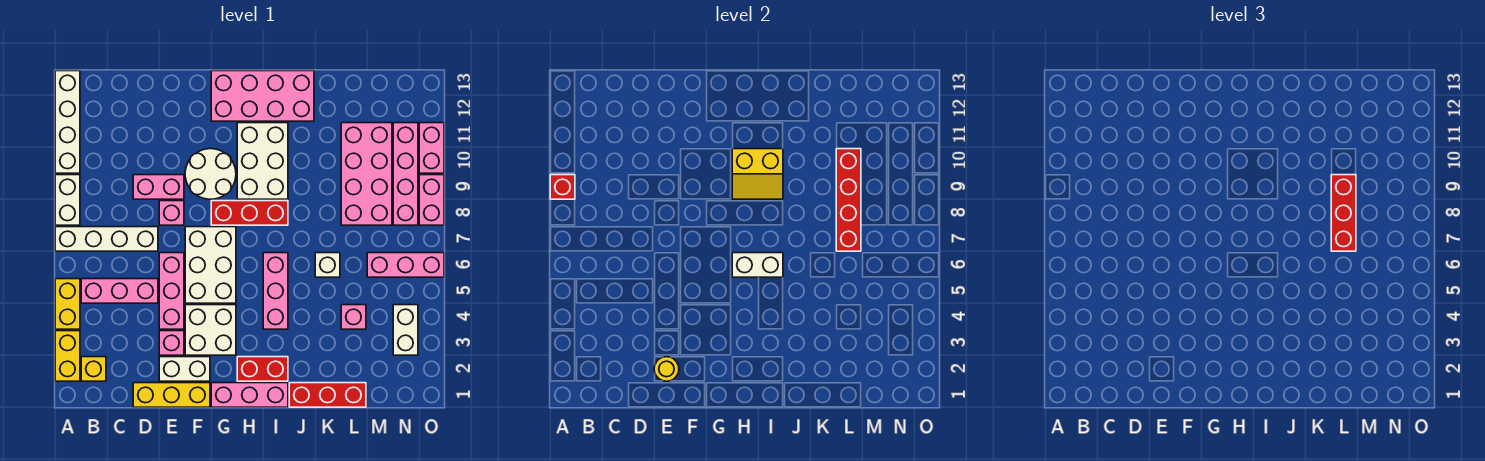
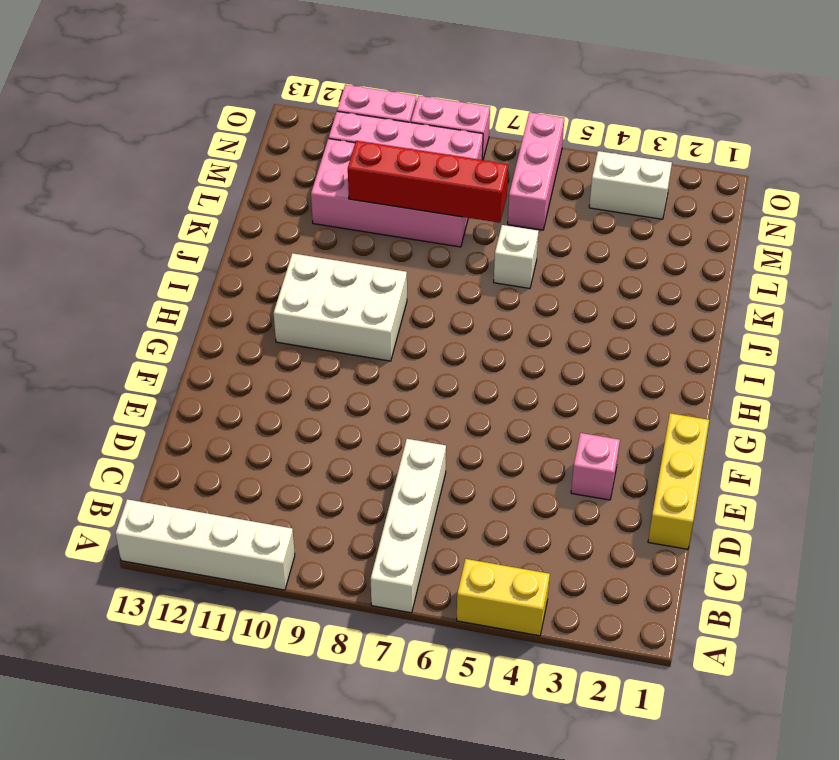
none -> yellow 1x2 brick [55,331,80,381]
none -> white 1x2 brick [55,175,80,225]
none -> yellow 1x1 brick [81,357,106,381]
none -> pink 1x3 brick [81,279,158,303]

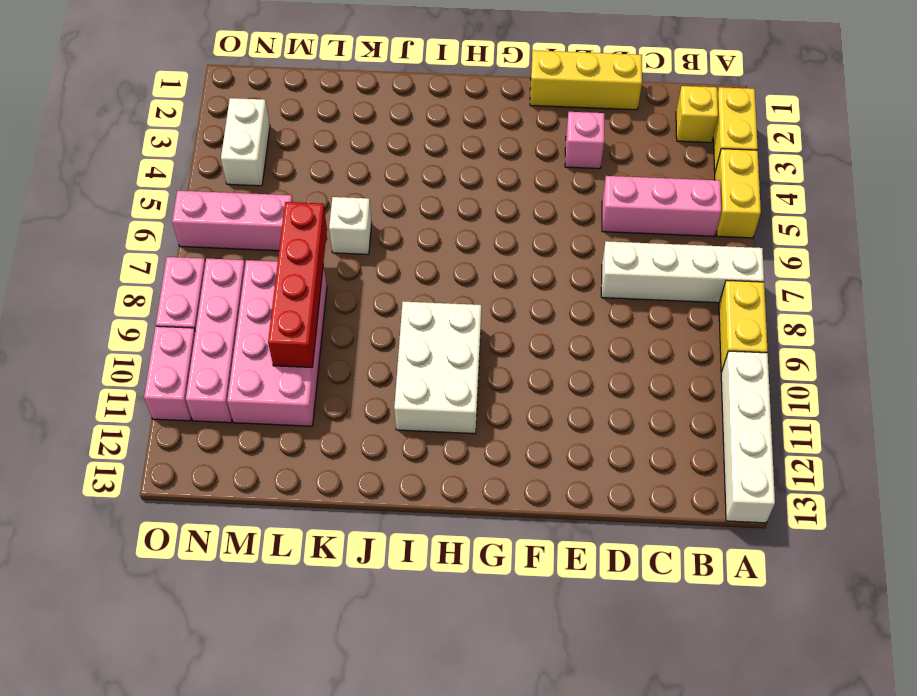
yellow 1x2 brick [719,280,768,372] -> white 1x2 brick [55,175,80,225]
none -> pink 1x2 brick [133,175,184,199]
none -> white 1x2 brick [159,357,210,381]
none -> pink 1x3 brick [159,253,184,329]
none -> pink 1x1 brick [159,201,184,225]

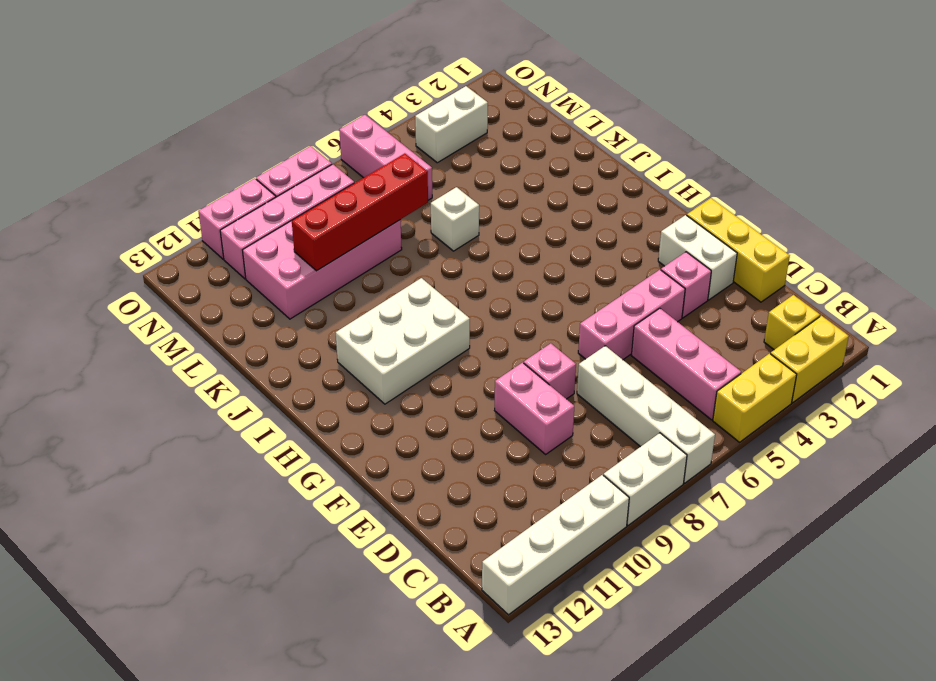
none -> white 2x2 brick [185,305,236,355]
none -> white 2x3 brick [185,227,236,303]
none -> white 2x2 round brick [185,149,236,199]
none -> pink 1x3 brick [211,383,288,407]

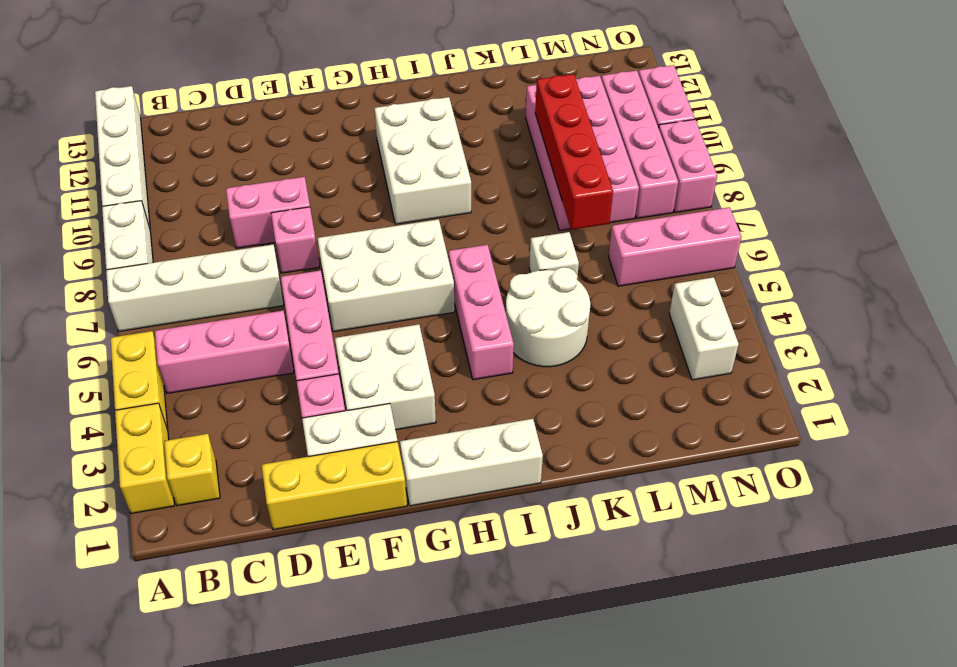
white 2x3 brick [318,219,455,332] -> white 2x3 brick turned to [185,227,236,303]
white 1x3 brick [400,419,543,506] -> pink 1x3 brick [211,383,288,407]
white 2x2 round brick [506,267,590,367] -> white 2x2 round brick moved to [185,149,236,199]
none -> red 1x3 brick [211,201,288,225]
none -> pink 2x4 brick [211,71,314,121]
none -> red 1x2 brick [237,357,288,381]
none -> red 1x3 brick [289,383,366,407]

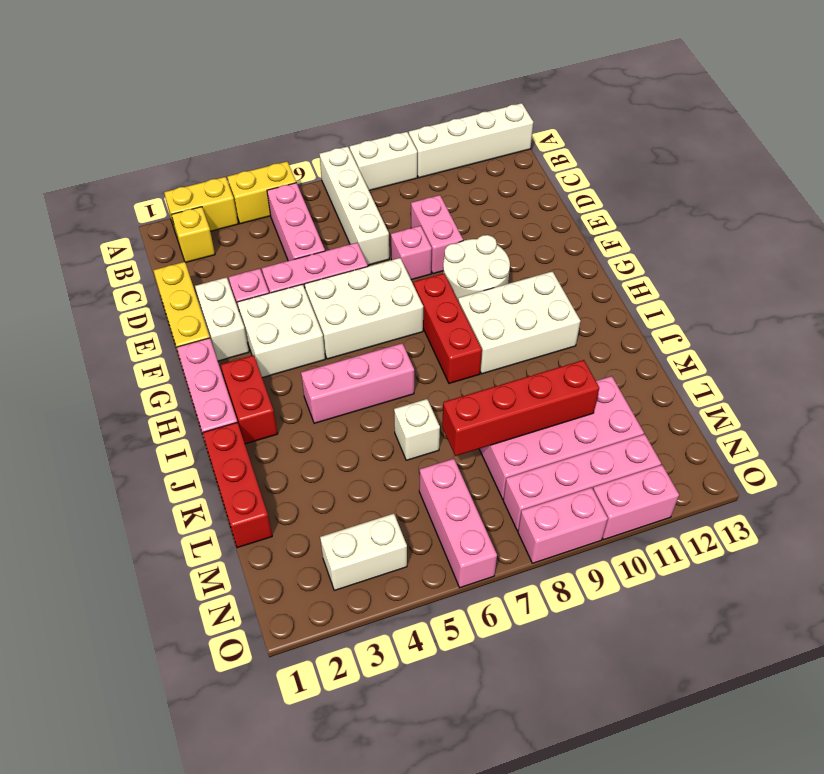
none -> pink 2x4 brick [211,71,314,121]
none -> pink 1x1 brick [341,305,366,329]
none -> red 1x1 brick [550,175,575,199]
none -> yellow 1x1 round brick [654,357,679,381]

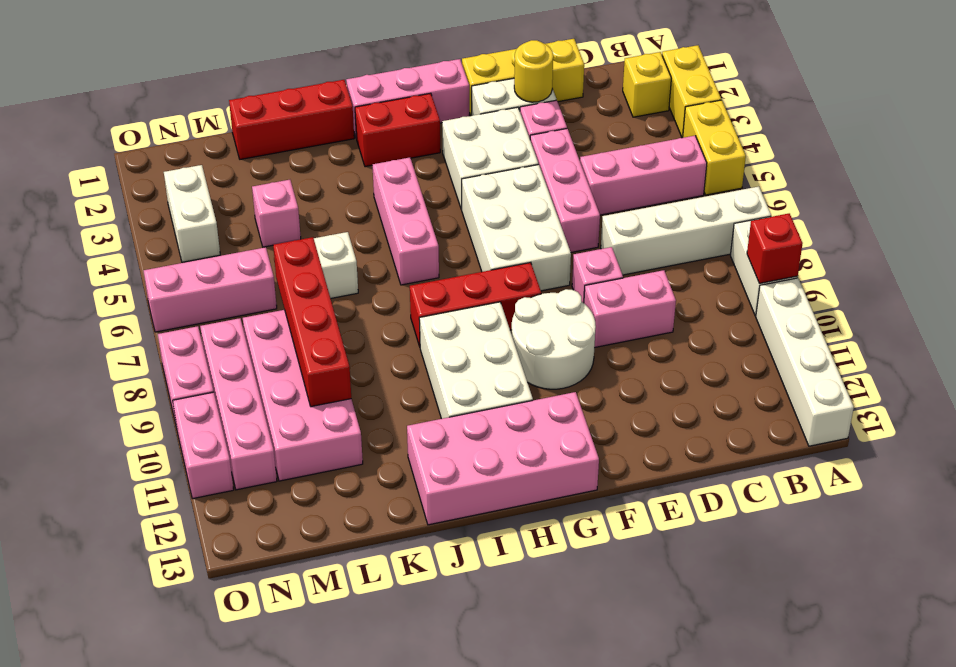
none -> white 1x2 brick [732,253,783,277]
none -> yellow 2x2 slope [732,149,783,199]
none -> red 1x3 brick [1331,175,1356,251]

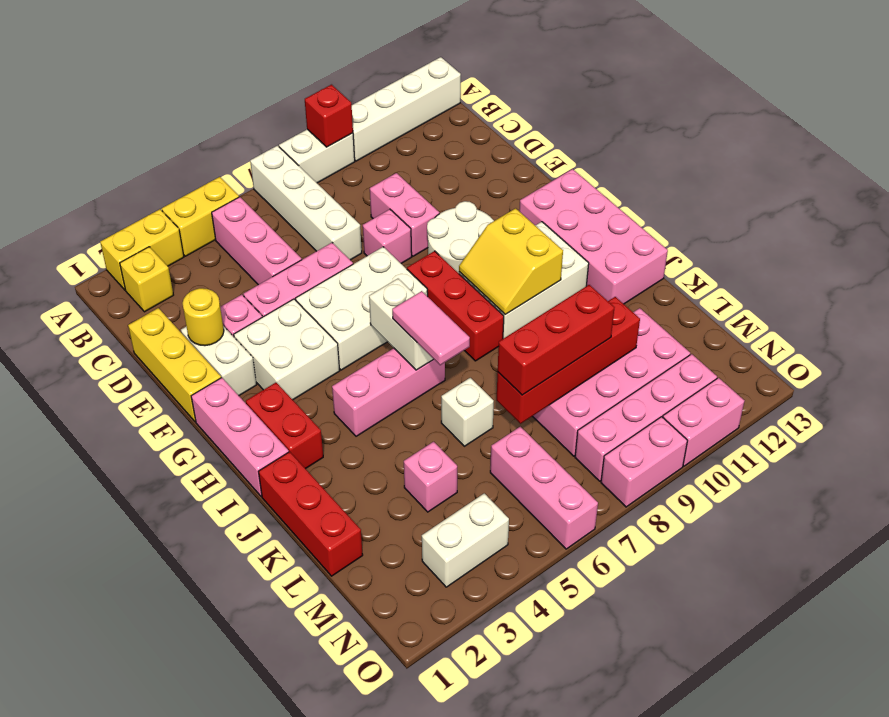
pink 1x2 tile [392,291,470,365] -> none

